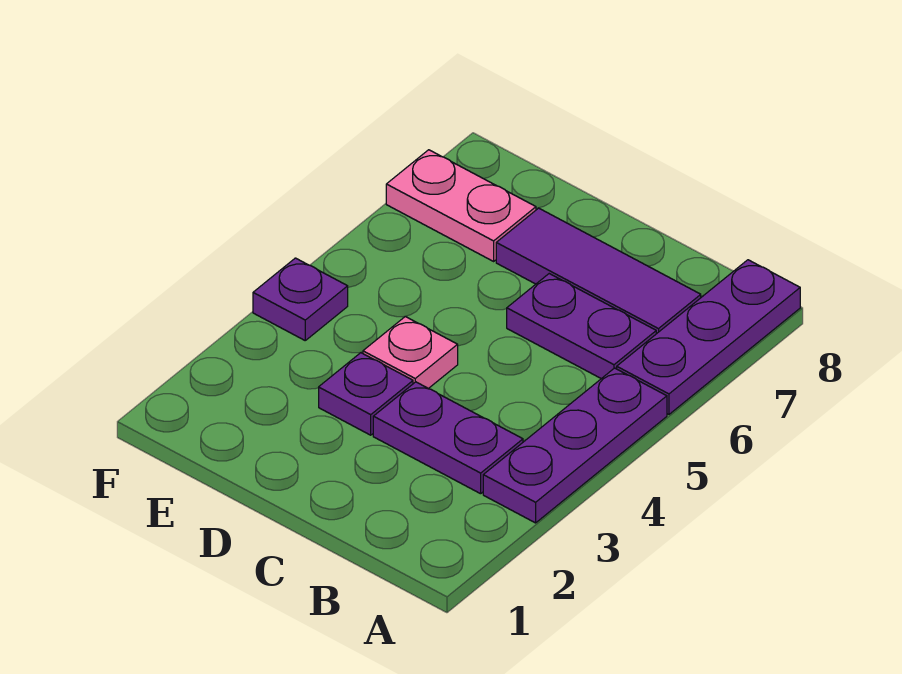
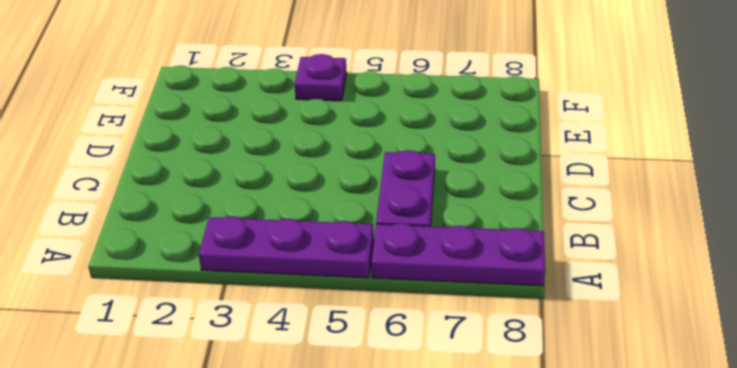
none -> purple 1x2 plate [373,382,523,494]
none -> purple 1x3 tile [496,208,701,334]

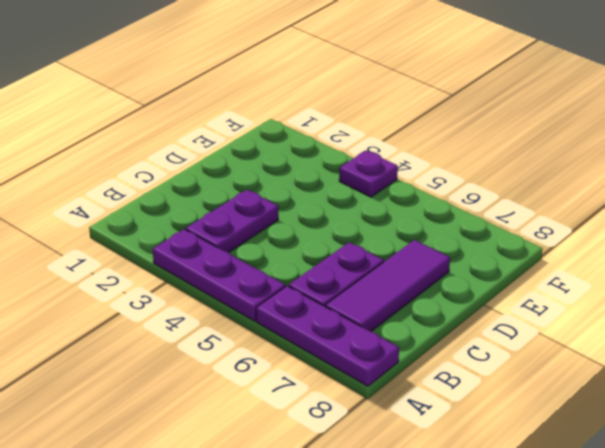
none -> purple 1x1 plate [319,353,413,435]
none -> pink 1x1 plate [363,317,458,389]

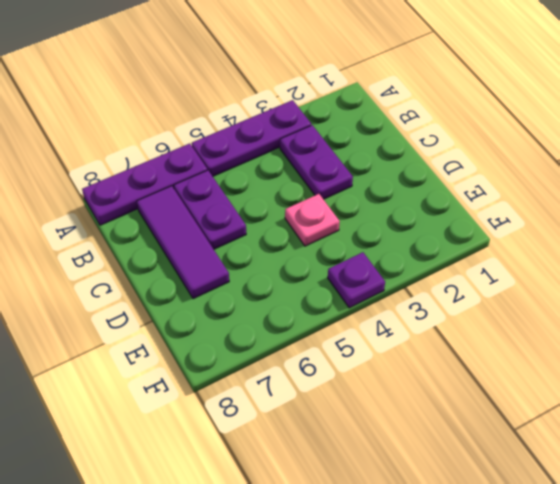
none -> purple 1x1 plate [319,353,413,435]
none -> pink 1x2 plate [386,150,536,261]

